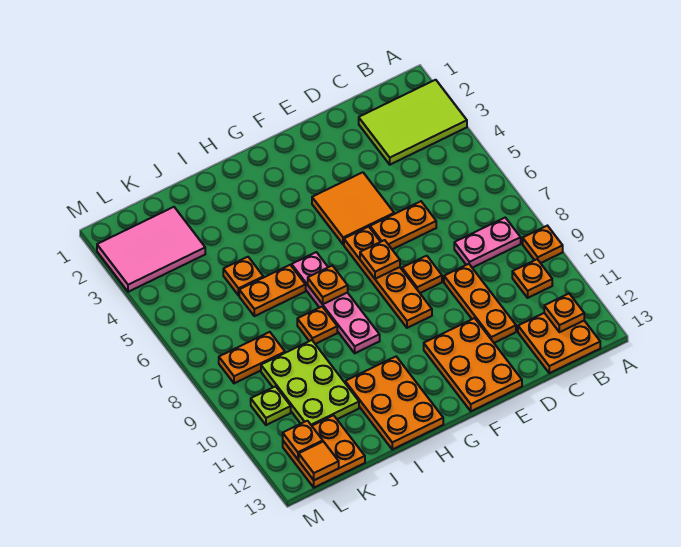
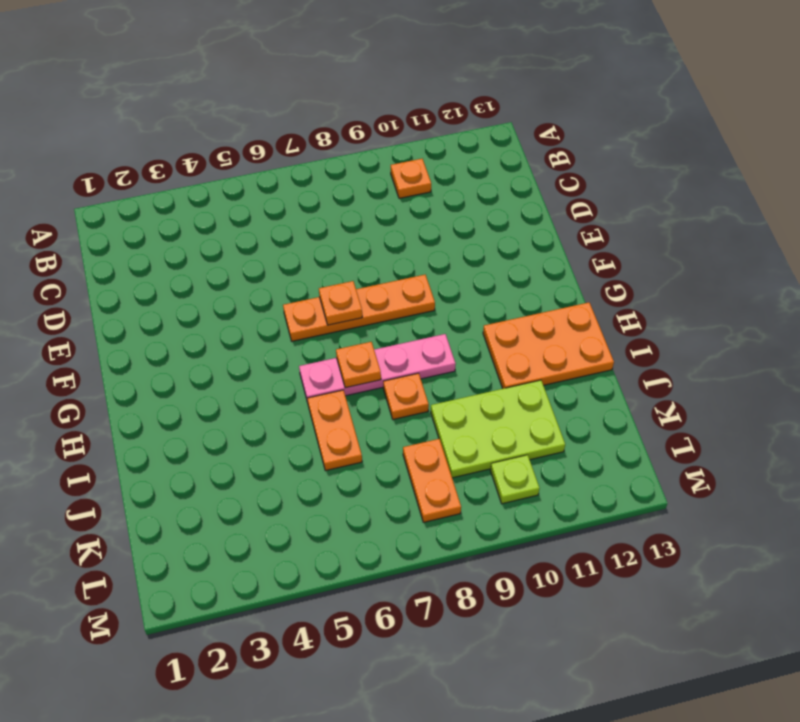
none -> lime 2x3 tile [359,80,467,165]
none -> orange 1x1 plate [523,226,563,263]
none -> pink 1x2 plate [454,218,521,268]

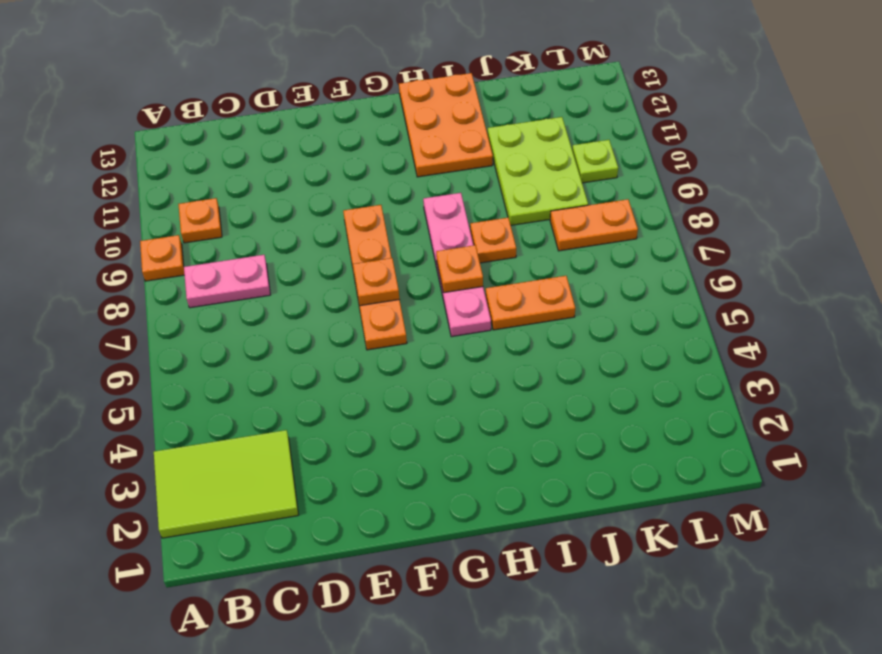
none -> orange 2x2 plate [518,313,600,373]
none -> orange 1x2 plate [370,201,436,249]
none -> orange 1x3 plate [444,264,516,343]

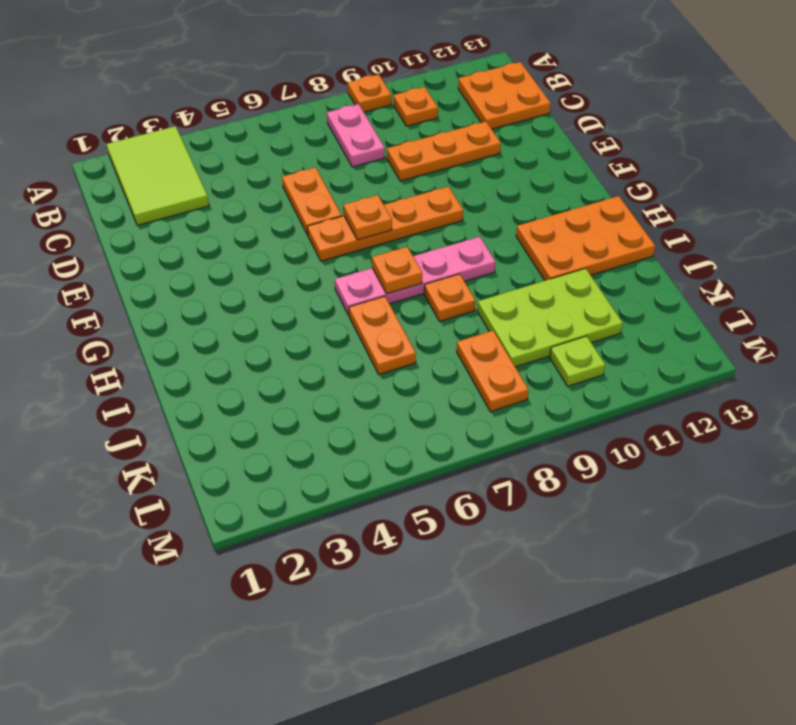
none -> orange 2x2 tile [312,172,394,245]
none -> orange 1x1 plate [402,256,442,293]
none -> orange 2x3 plate [424,318,522,411]

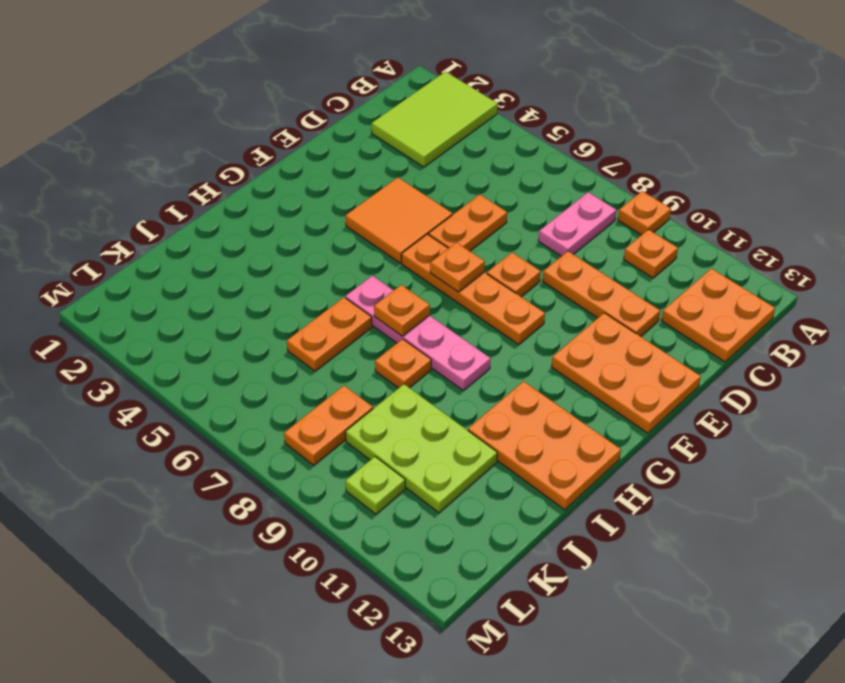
none -> orange 1x1 plate [223,257,263,295]
none -> pink 2x3 tile [97,207,205,292]
none -> orange 2x2 plate [283,415,365,488]

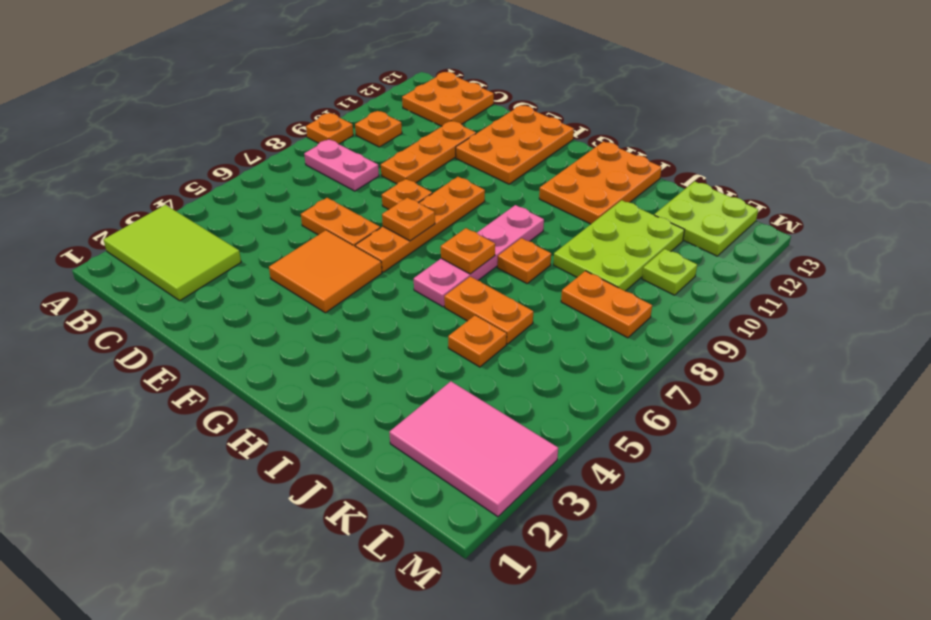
lime 2x2 plate [654,181,758,256] -> orange 2x2 plate [283,415,365,488]
none -> orange 1x1 plate [544,294,584,332]
none -> orange 1x1 plate [283,421,323,459]
none -> orange 1x1 tile [299,442,339,480]

